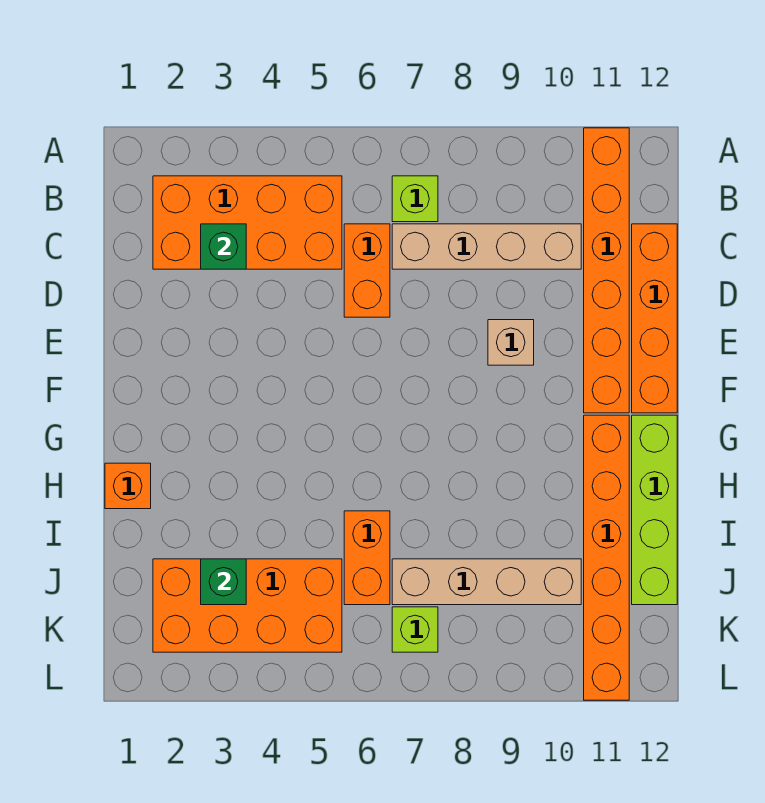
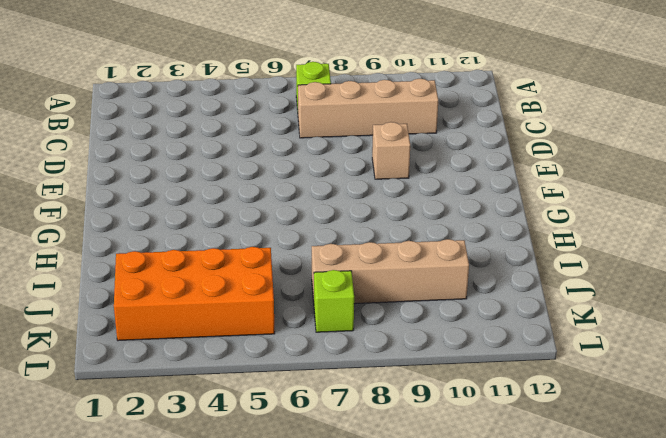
none -> orange 1x6 brick [584,128,629,413]
none -> orange 2x4 brick [153,176,342,269]
none -> orange 1x2 brick [344,224,390,317]

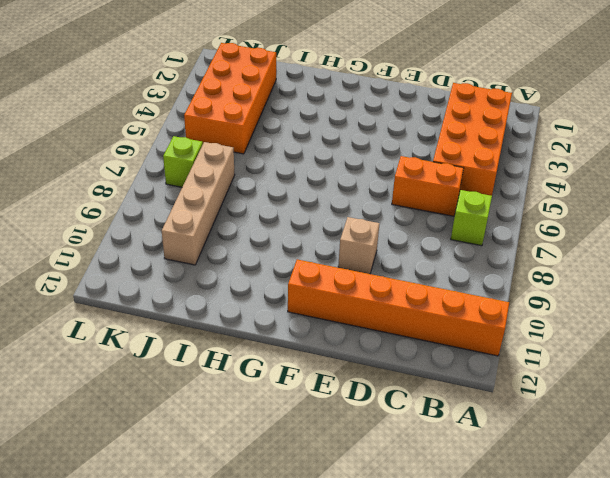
none -> tan 1x4 brick [392,224,581,269]
none -> orange 1x4 brick [632,224,677,413]
none -> orange 1x6 brick [584,415,629,700]

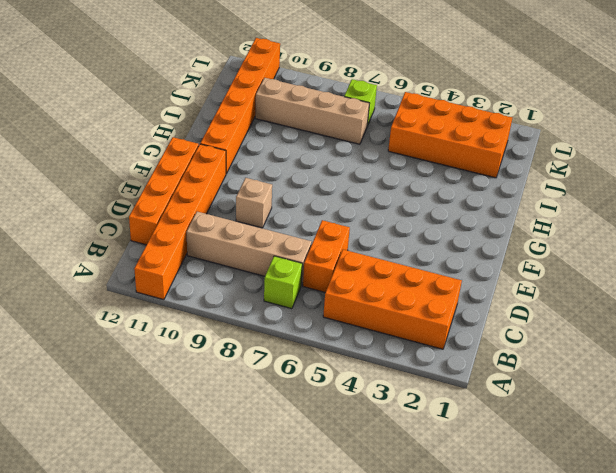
none -> lime 1x4 brick [632,415,677,605]
none -> orange 1x1 brick [105,463,151,509]
none -> orange 1x2 brick [344,511,390,605]

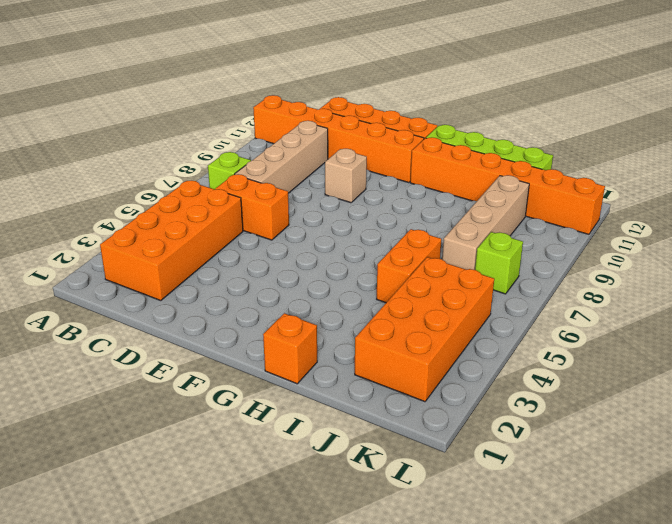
orange 1x2 brick [377,229,441,303] -> orange 1x2 brick turned to [344,511,390,605]
none -> green 1x1 brick [201,224,246,269]
none -> green 1x1 brick [201,559,246,605]

